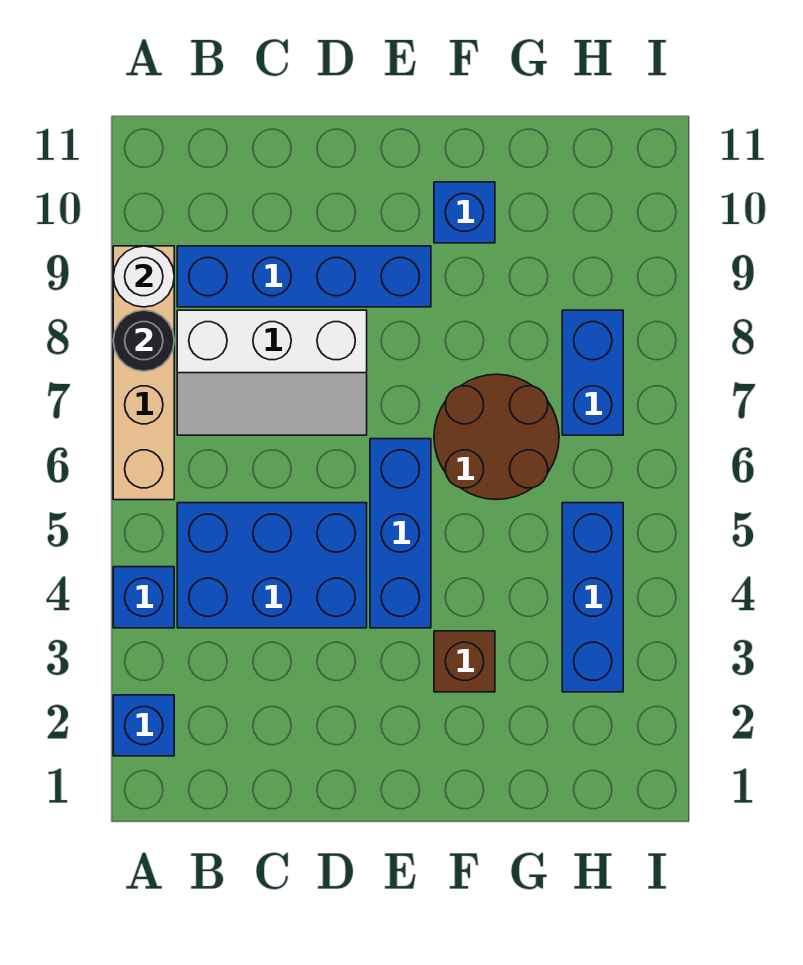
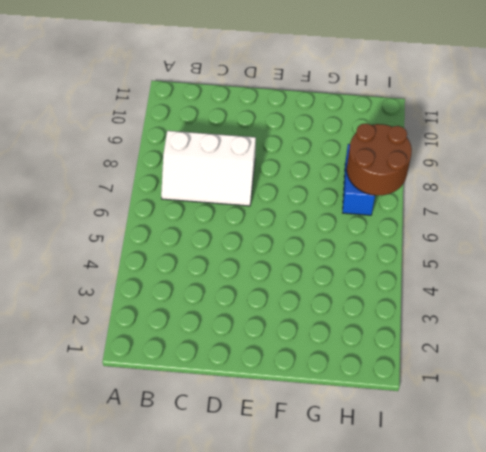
brown 2x2 round brick [347,123,412,195] -> brown 2x2 round brick moved to [434,374,559,500]
none -> blue 1x1 brick [113,695,174,756]
none -> blue 1x1 brick [113,567,174,628]
none -> tan 1x4 brick [113,246,174,500]

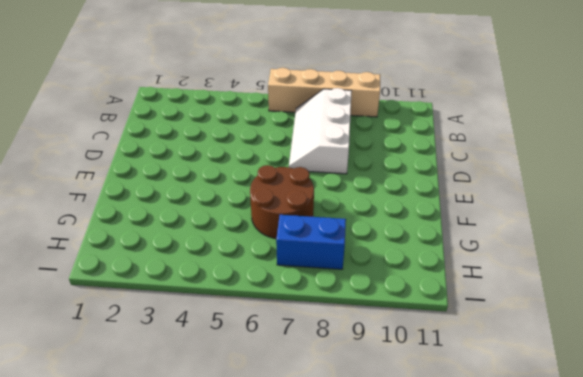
none -> blue 1x1 brick [113,695,174,756]
none -> blue 1x1 brick [113,567,174,628]
none -> blue 2x3 brick [177,503,367,628]

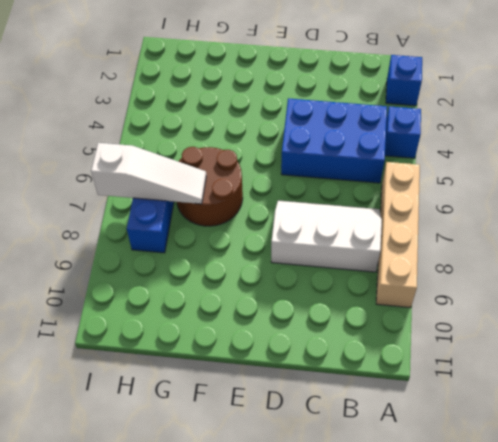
white 1x3 slope [91,143,206,204] -> none
none -> blue 1x4 brick [177,246,431,307]
none -> blue 1x3 brick [370,439,431,628]
none -> brown 1x1 brick [434,631,495,692]

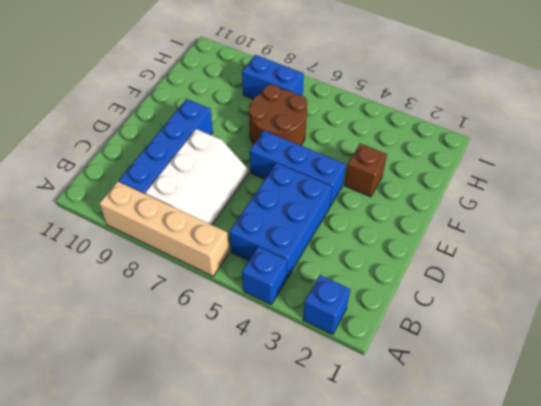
none -> blue 1x1 brick [434,182,495,243]
none -> blue 1x3 brick [562,503,623,692]
none -> black 1x1 round brick [113,310,174,371]

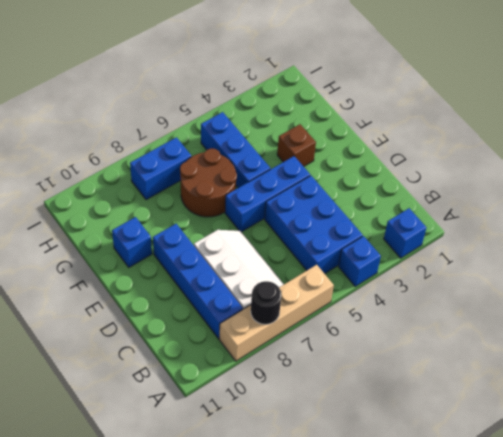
blue 1x3 brick [201,112,270,188] -> blue 1x3 brick turned to [562,503,623,692]
none -> white 1x1 round brick [113,246,174,307]

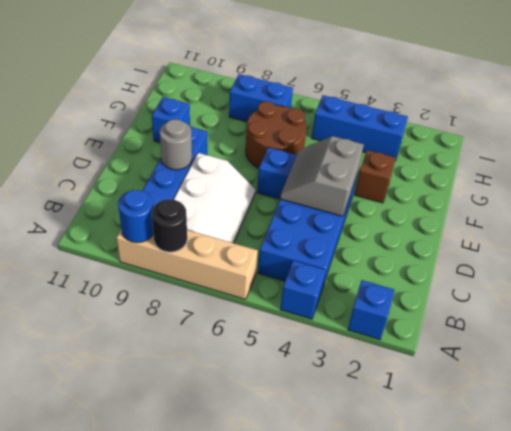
blue 1x1 round brick [118,190,154,243] -> white 1x1 round brick [113,246,174,307]
grey 2x2 slope [280,136,364,216] -> none
grey 1x1 round brick [160,119,192,170] -> none

